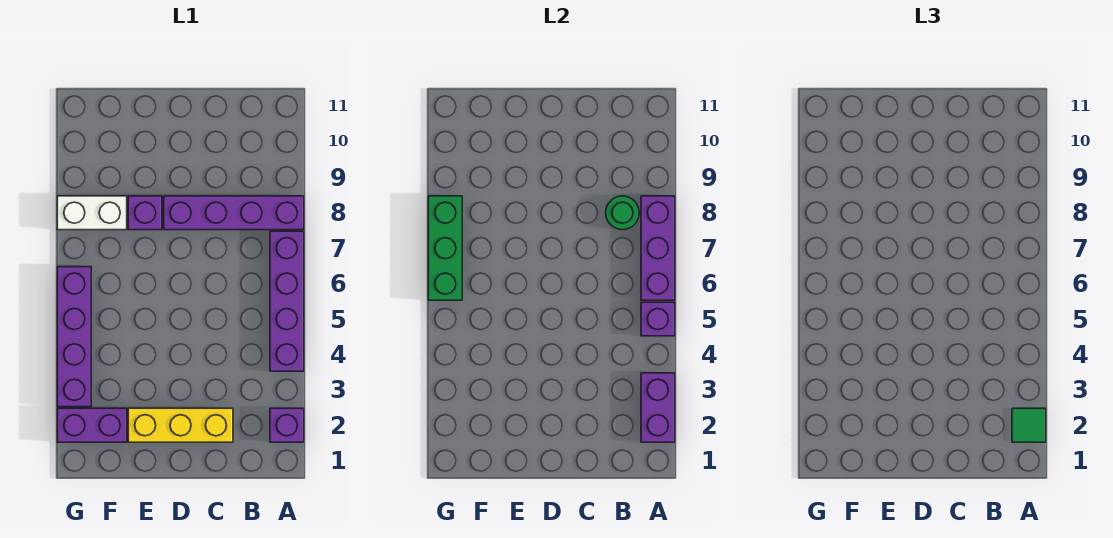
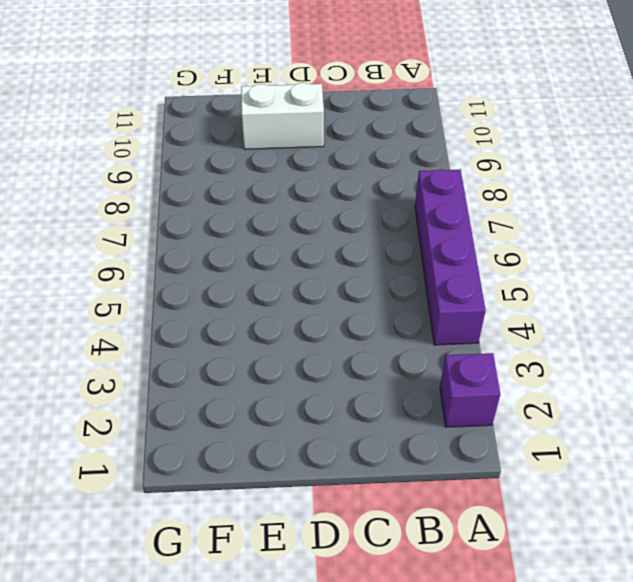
white 1x2 brick [241,83,324,149] -> white 1x2 brick moved to [57,196,127,230]
none -> purple 1x4 brick [164,196,304,230]
none -> yellow 1x3 brick [128,408,233,442]
none -> purple 1x1 brick [128,196,162,230]

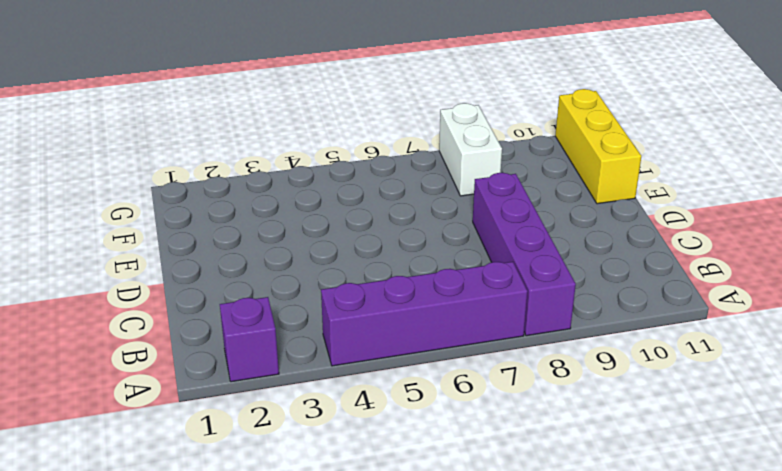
yellow 1x3 brick [555,89,641,204] -> yellow 1x3 brick moved to [128,408,233,442]
none -> purple 1x1 brick [128,196,162,230]
none -> purple 1x2 brick [57,408,127,442]
none -> purple 1x4 brick [57,267,91,407]

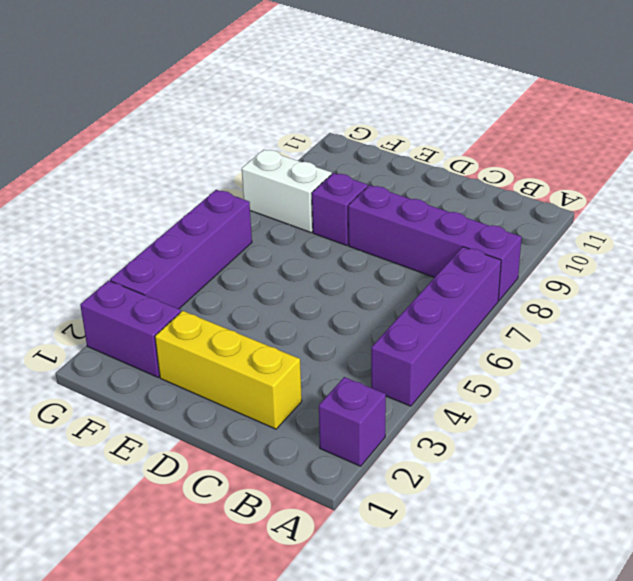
none -> purple 1x2 brick [641,373,675,442]
none -> purple 1x1 brick [641,302,675,336]
none -> purple 1x3 brick [641,196,675,300]

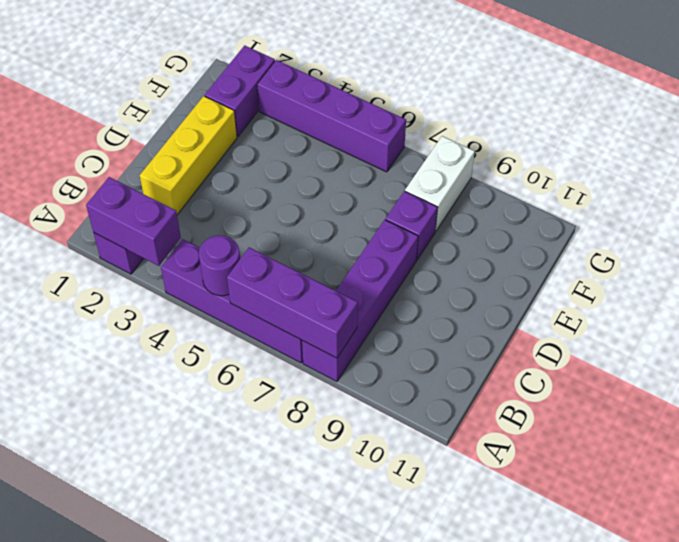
purple 1x1 round brick [199,235,240,296] -> purple 1x1 brick [641,302,675,336]
none -> green 1x1 round brick [606,196,639,230]
none -> green 1x3 brick [428,196,462,300]
none -> green 1x1 tile [1012,408,1046,442]

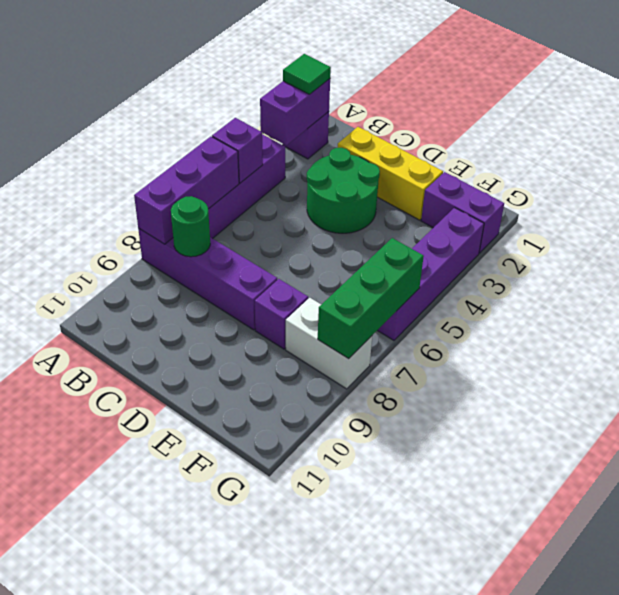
green 2x2 round brick [307,148,380,233] -> none

